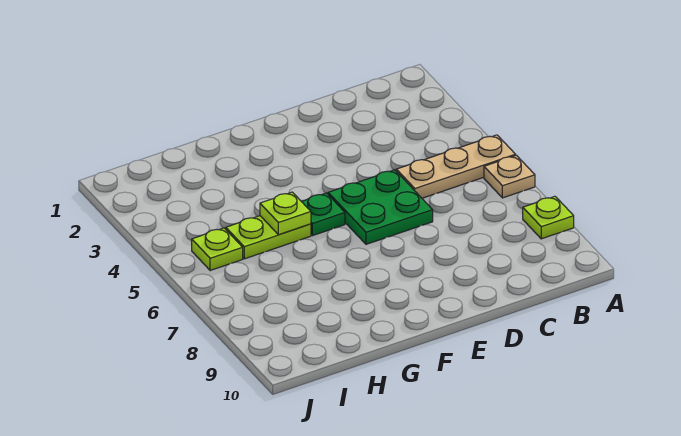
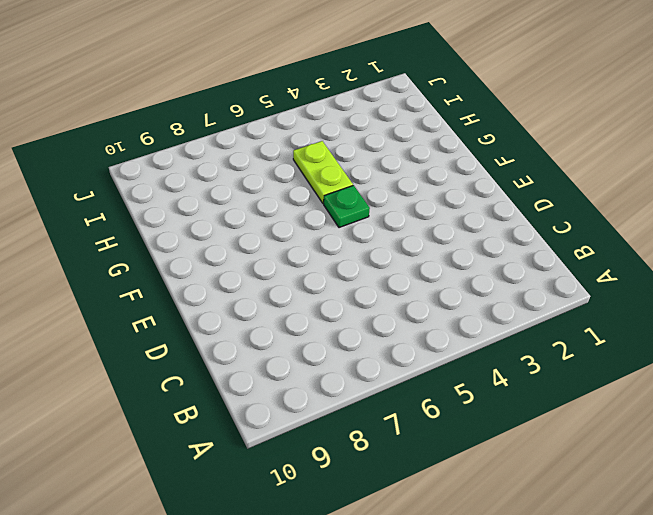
none -> tan 1x3 plate [396,135,516,198]
none -> tan 1x1 plate [484,155,535,198]

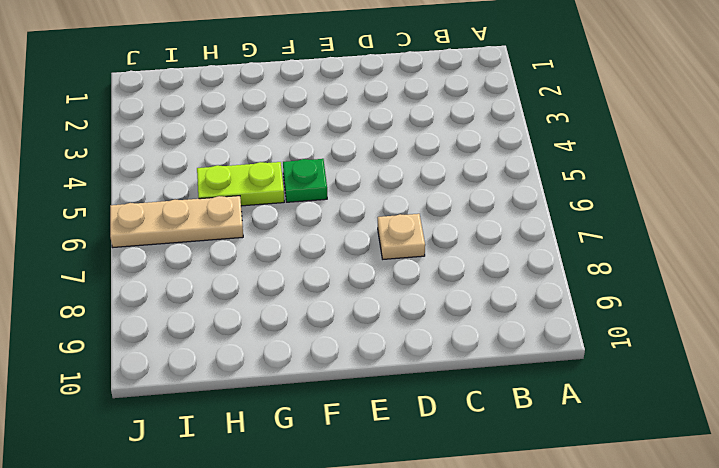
tan 1x1 plate [378,214,425,259] -> tan 1x1 plate moved to [484,155,535,198]
tan 1x3 plate [110,196,243,248] -> tan 1x3 plate moved to [396,135,516,198]
none -> lime 1x1 plate [523,196,574,239]
none -> green 2x2 plate [328,170,433,244]

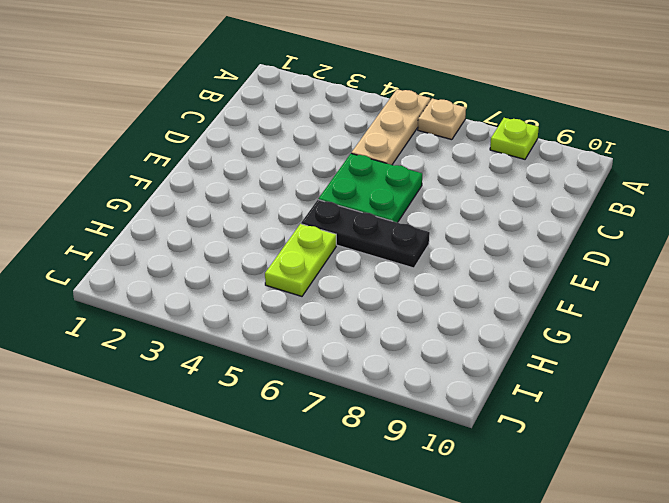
black 1x3 plate [301,200,430,268] -> green 1x1 plate [302,193,345,236]
none -> lime 1x1 plate [192,228,243,271]
none -> lime 1x1 plate [260,192,311,235]

